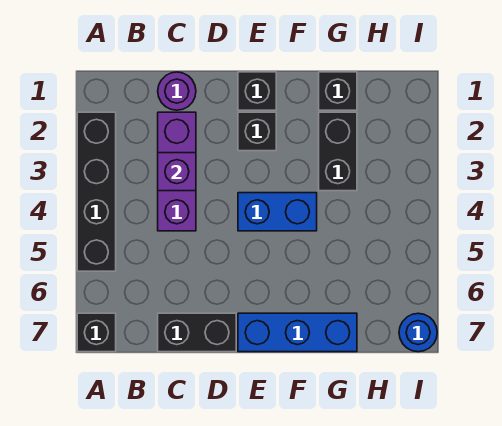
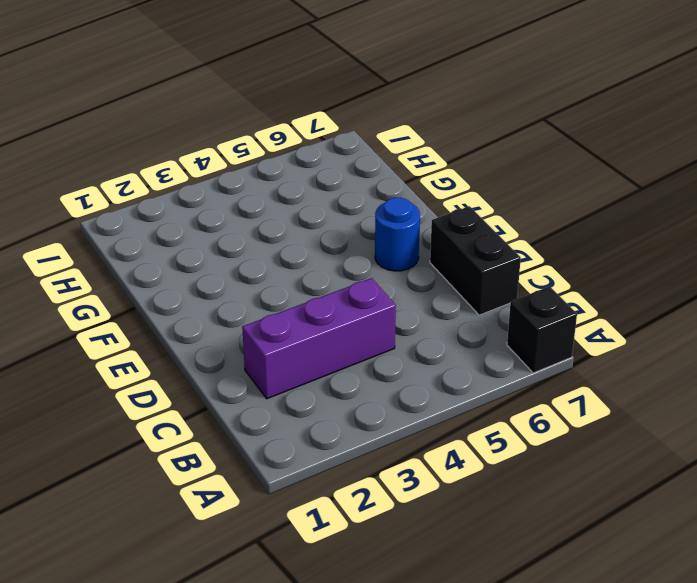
blue 1x1 round brick [375,198,420,271] -> blue 1x1 round brick moved to [399,313,437,352]
none -> black 1x4 brick [77,112,116,271]
none -> purple 1x1 round brick [158,72,196,110]
none -> black 1x1 brick [238,72,276,110]

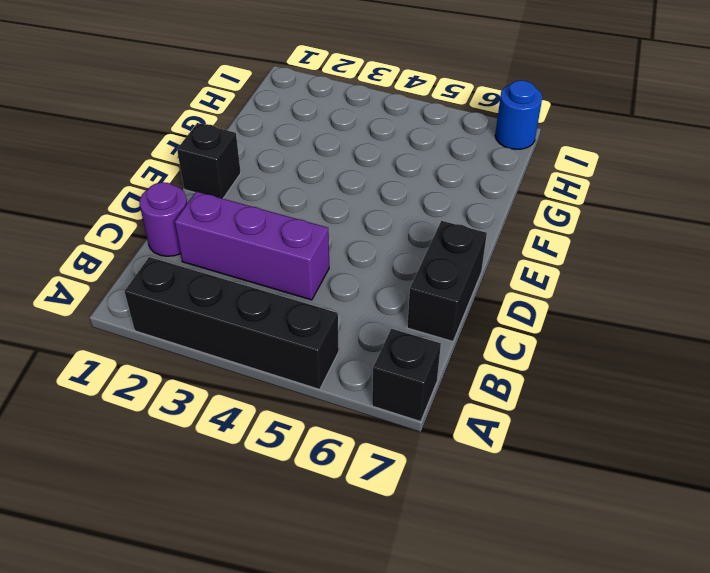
none -> black 1x1 brick [238,112,276,151]
none -> blue 1x2 brick [238,193,317,231]
none -> blue 1x3 brick [238,313,357,352]

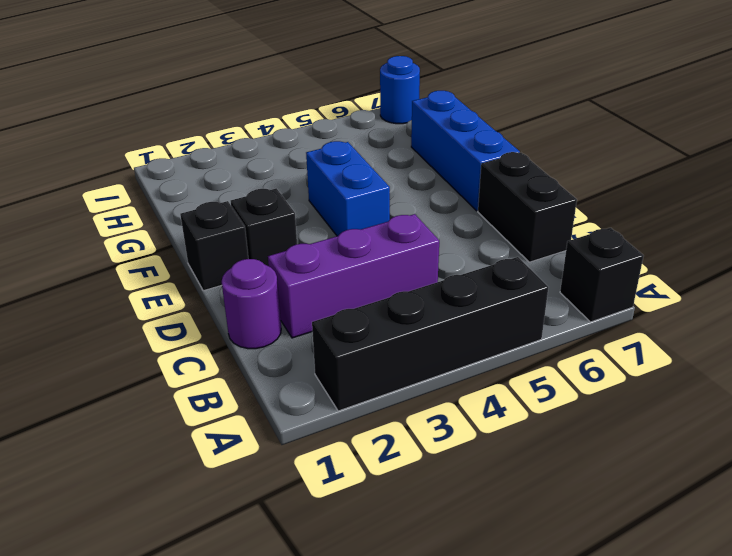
none -> black 1x1 brick [319,72,357,110]
none -> black 1x2 brick [319,112,357,191]
none -> purple 1x1 brick [158,153,196,191]

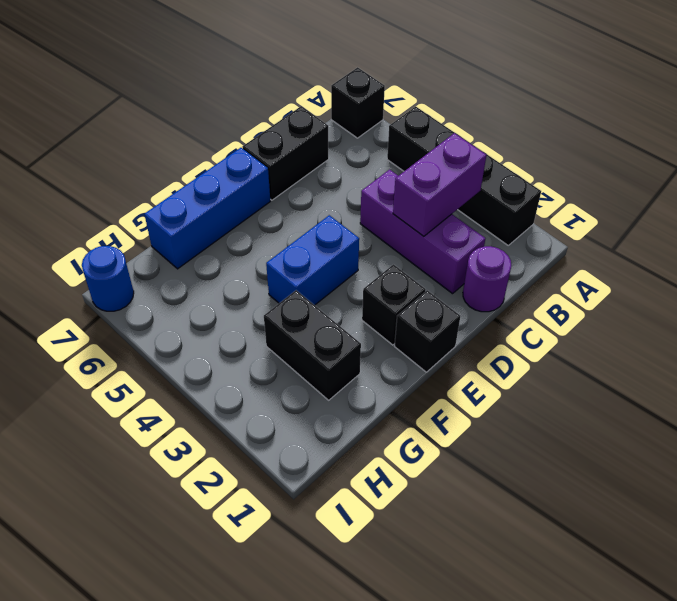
purple 1x2 brick [393,133,486,236] -> purple 1x1 brick [158,153,196,191]
none -> black 1x1 brick [319,72,357,110]

